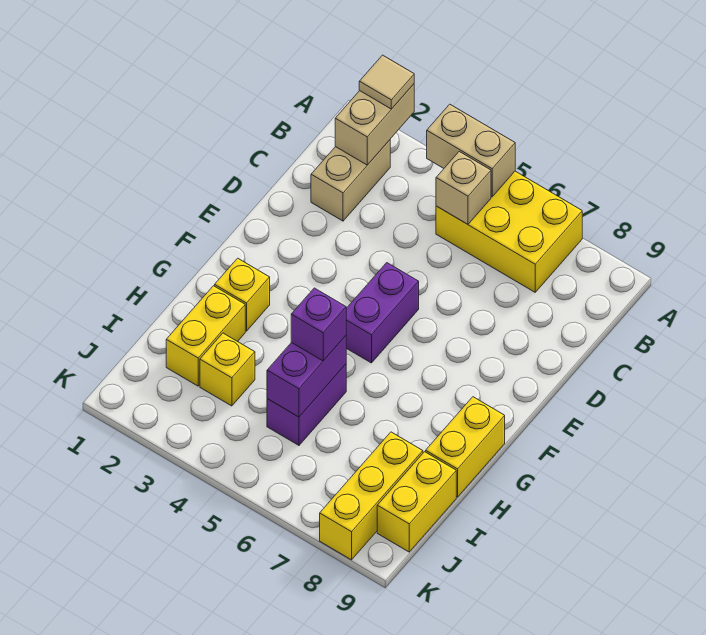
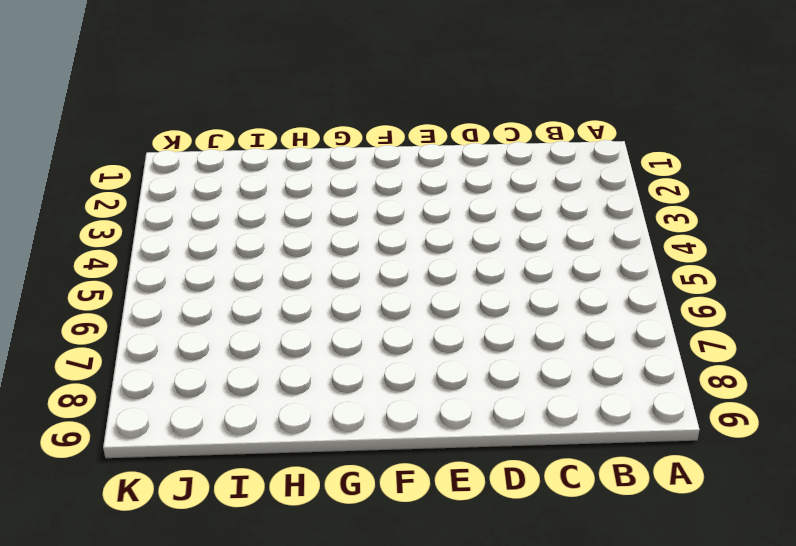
none -> yellow 2x3 brick [436,171,582,292]
none -> tan 1x2 brick [311,140,390,221]
none -> purple 1x2 brick [346,263,419,363]

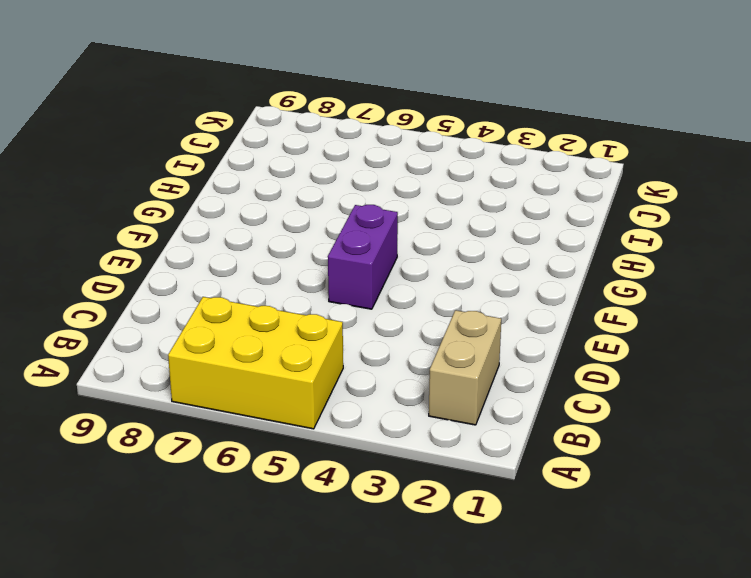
none -> yellow 1x1 brick [215,258,270,331]
none -> yellow 1x2 brick [426,397,505,497]
none -> yellow 1x2 brick [166,286,245,386]

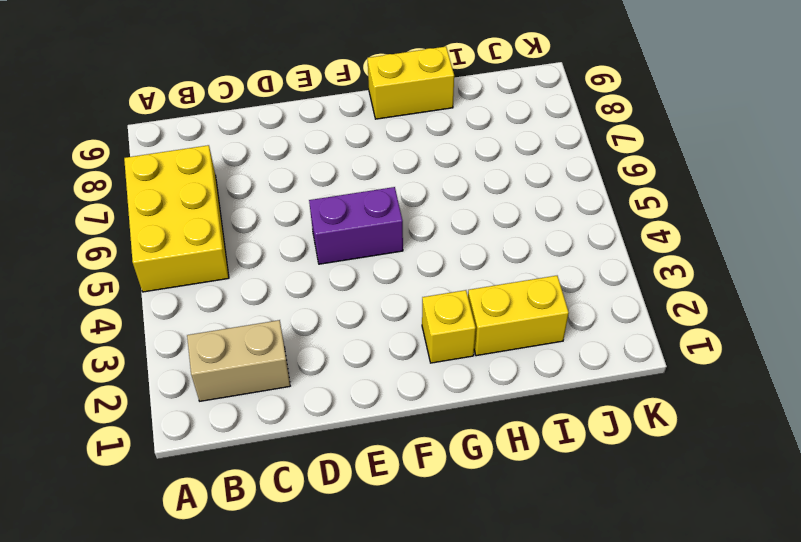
none -> purple 1x2 brick [267,364,346,445]
none -> yellow 1x1 brick [200,333,255,406]
none -> yellow 1x3 brick [320,432,423,560]

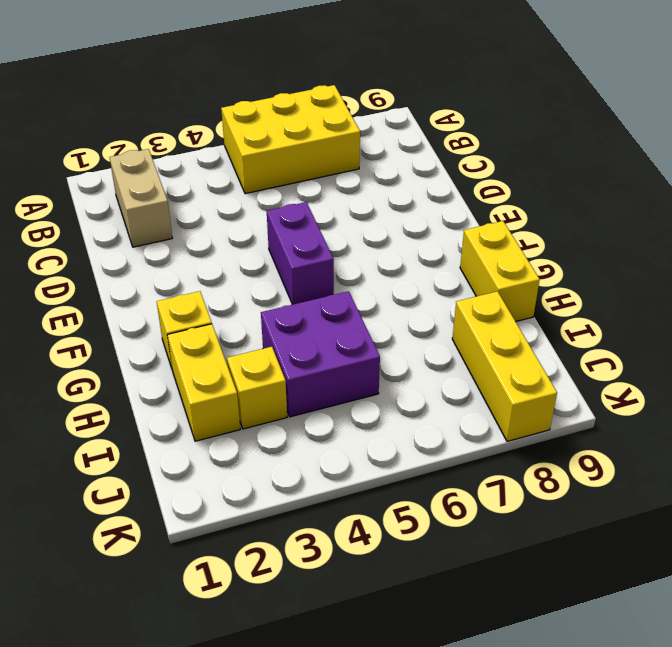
purple 2x2 brick [261,291,380,417] -> purple 1x2 brick [267,364,346,445]
none -> yellow 1x2 brick [377,452,456,552]
none -> tan 1x2 brick [335,84,414,165]
none -> tan 1x2 brick [427,104,515,197]

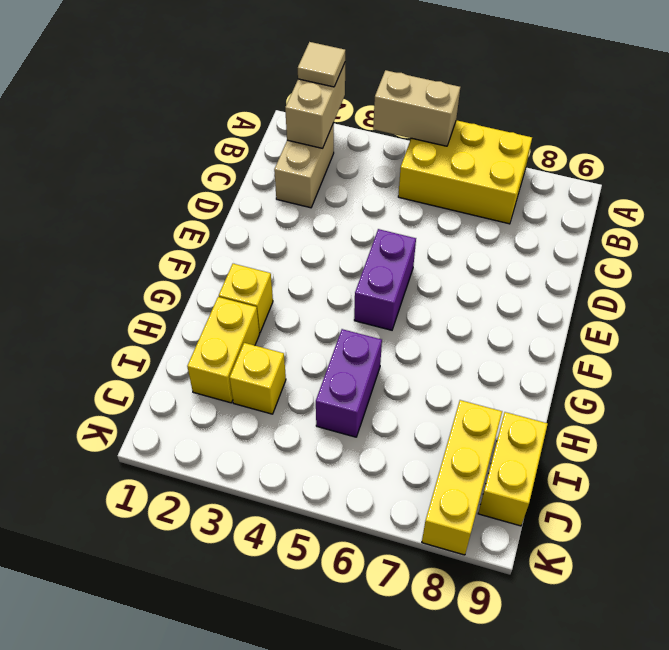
none -> yellow 1x2 brick [426,397,505,497]
none -> tan 1x1 brick [436,152,491,224]
none -> purple 1x2 brick [267,336,346,417]

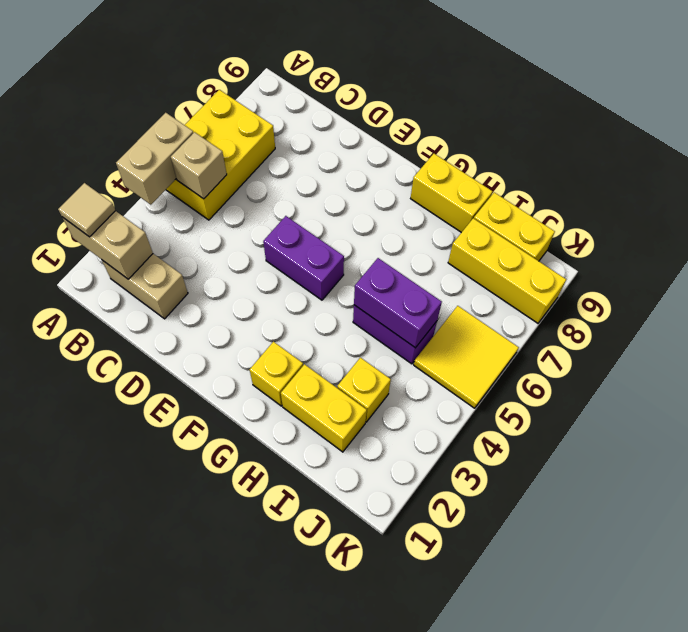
yellow 2x2 tile [414,306,519,408] -> none
none -> purple 1x1 brick [291,288,346,361]

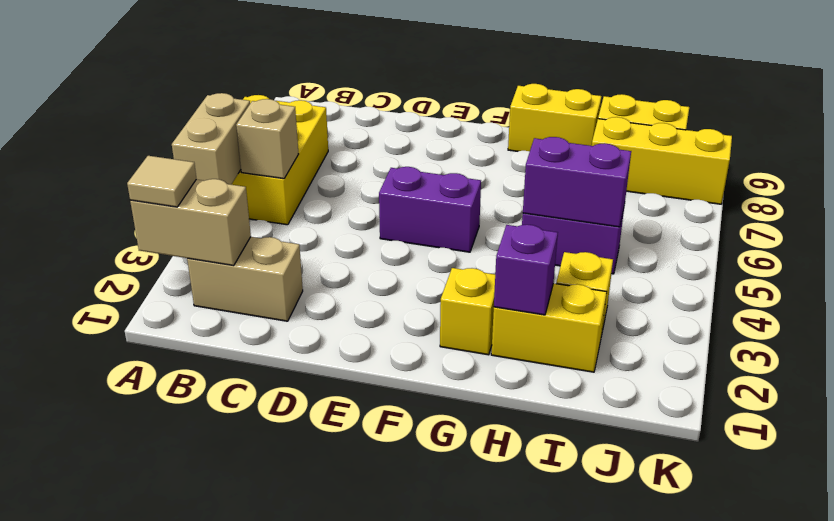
purple 1x1 brick [494,225,558,315] -> purple 1x1 brick moved to [291,288,346,361]

